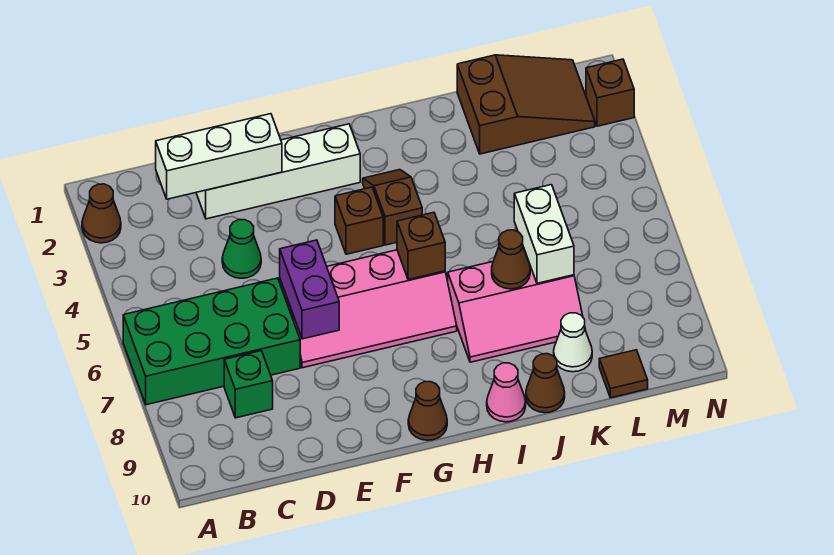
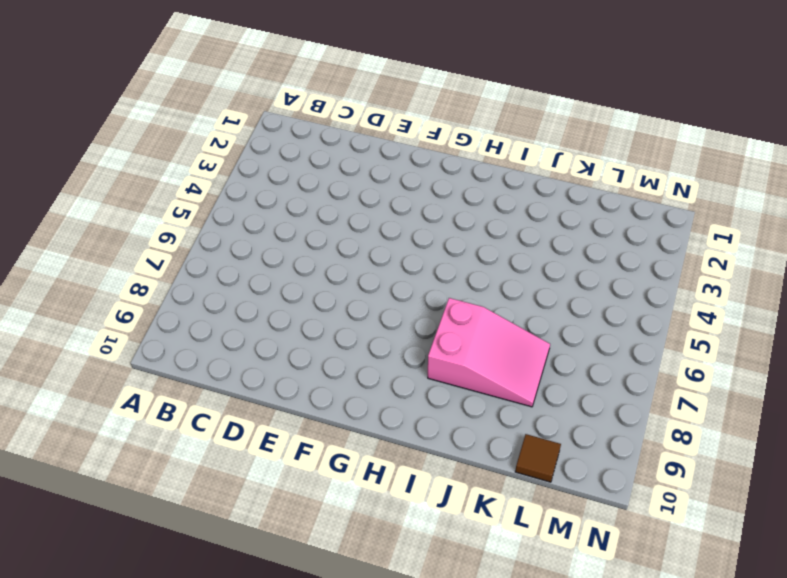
pink 2x3 slope [428,298,550,407] -> pink 2x3 slope turned to [448,255,583,362]
none -> brown 1x1 cone [82,184,121,243]
none -> green 2x4 brick [123,278,300,405]
none -> green 1x1 brick [224,351,273,418]

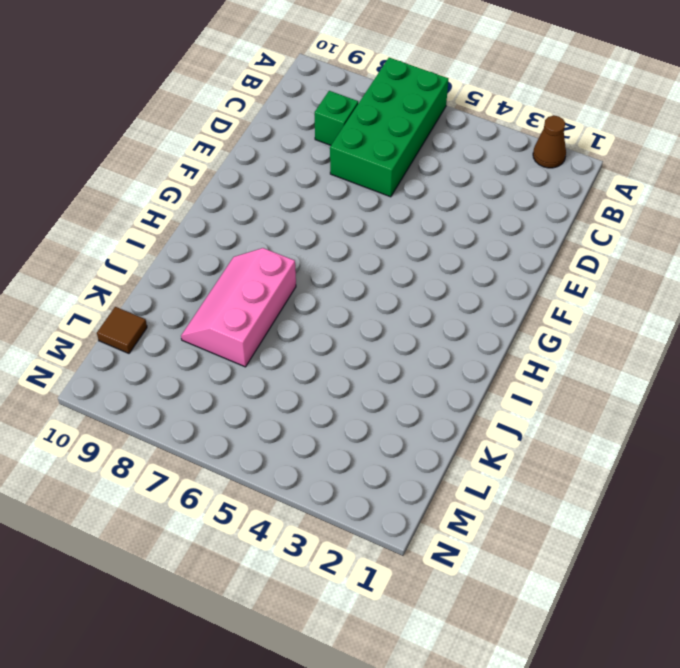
none -> white 1x4 brick [196,124,360,219]
none -> green 1x1 cone [222,220,261,278]
none -> pink 2x4 slope [280,250,457,368]

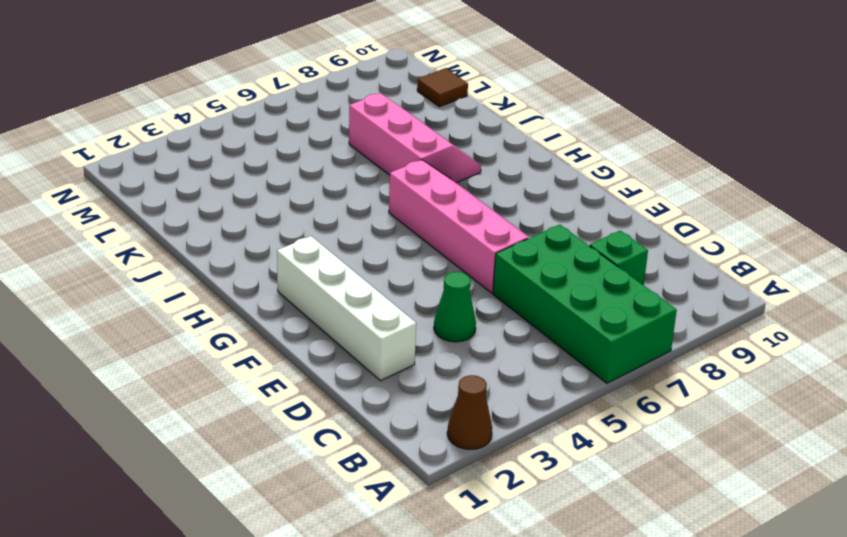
none -> brown 1x1 brick [335,187,383,254]
none -> brown 1x1 cone [408,382,447,440]
none -> brown 1x2 slope [363,170,422,245]

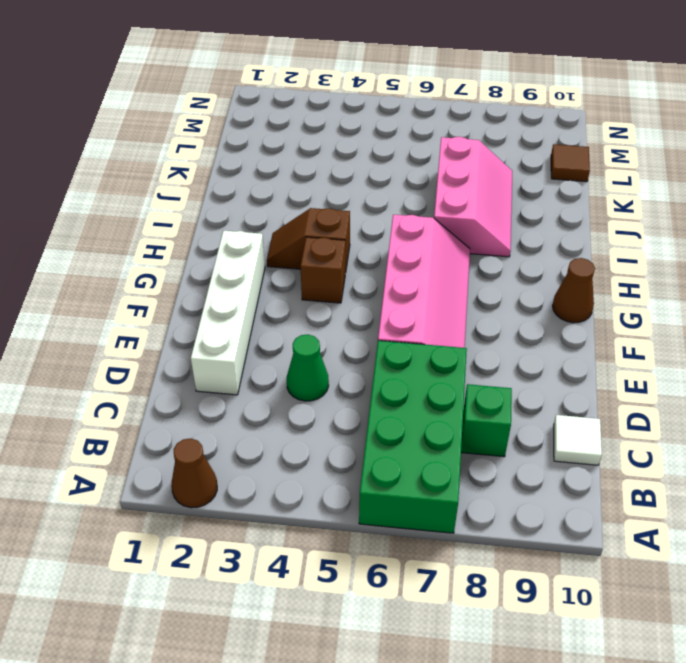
white 1x1 tile [554,415,602,465] -> none
none -> pink 1x1 cone [487,363,526,422]
none -> brown 1x1 cone [526,354,565,413]
none -> brown 2x3 slope [457,55,595,154]

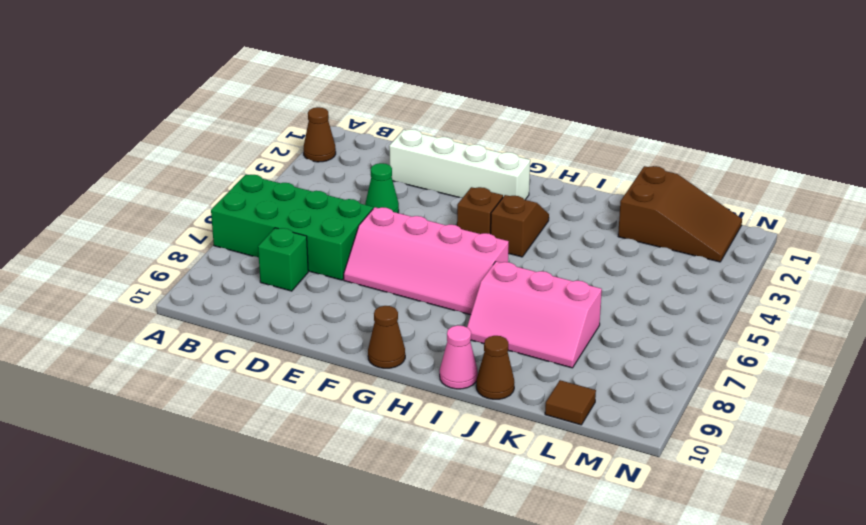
none -> white 1x1 cone [554,313,592,372]
none -> brown 1x1 brick [586,59,634,126]
none -> white 1x3 brick [156,114,282,199]

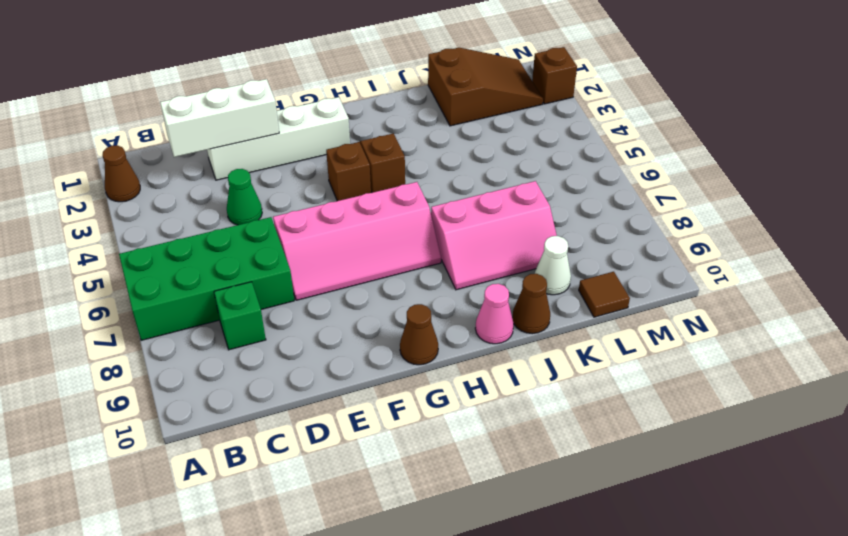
none -> purple 1x2 brick [280,240,339,339]
none -> brown 1x1 brick [397,212,445,280]
none -> brown 1x1 cone [492,230,530,289]

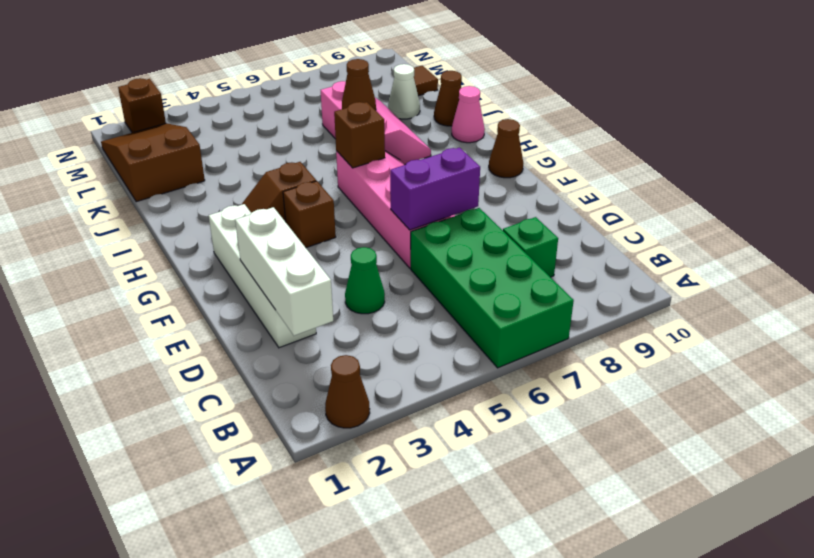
none -> white 1x2 brick [514,185,574,283]

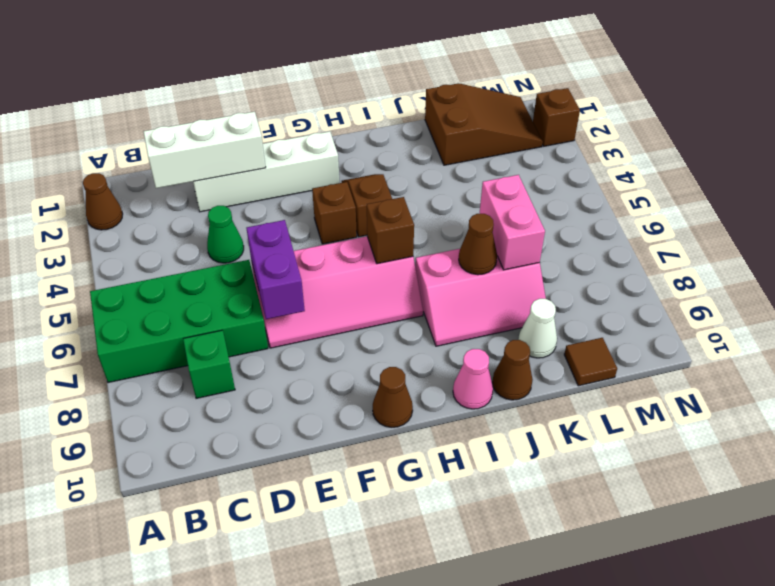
pink 1x2 brick [480,175,545,270] -> white 1x2 brick [514,185,574,283]

